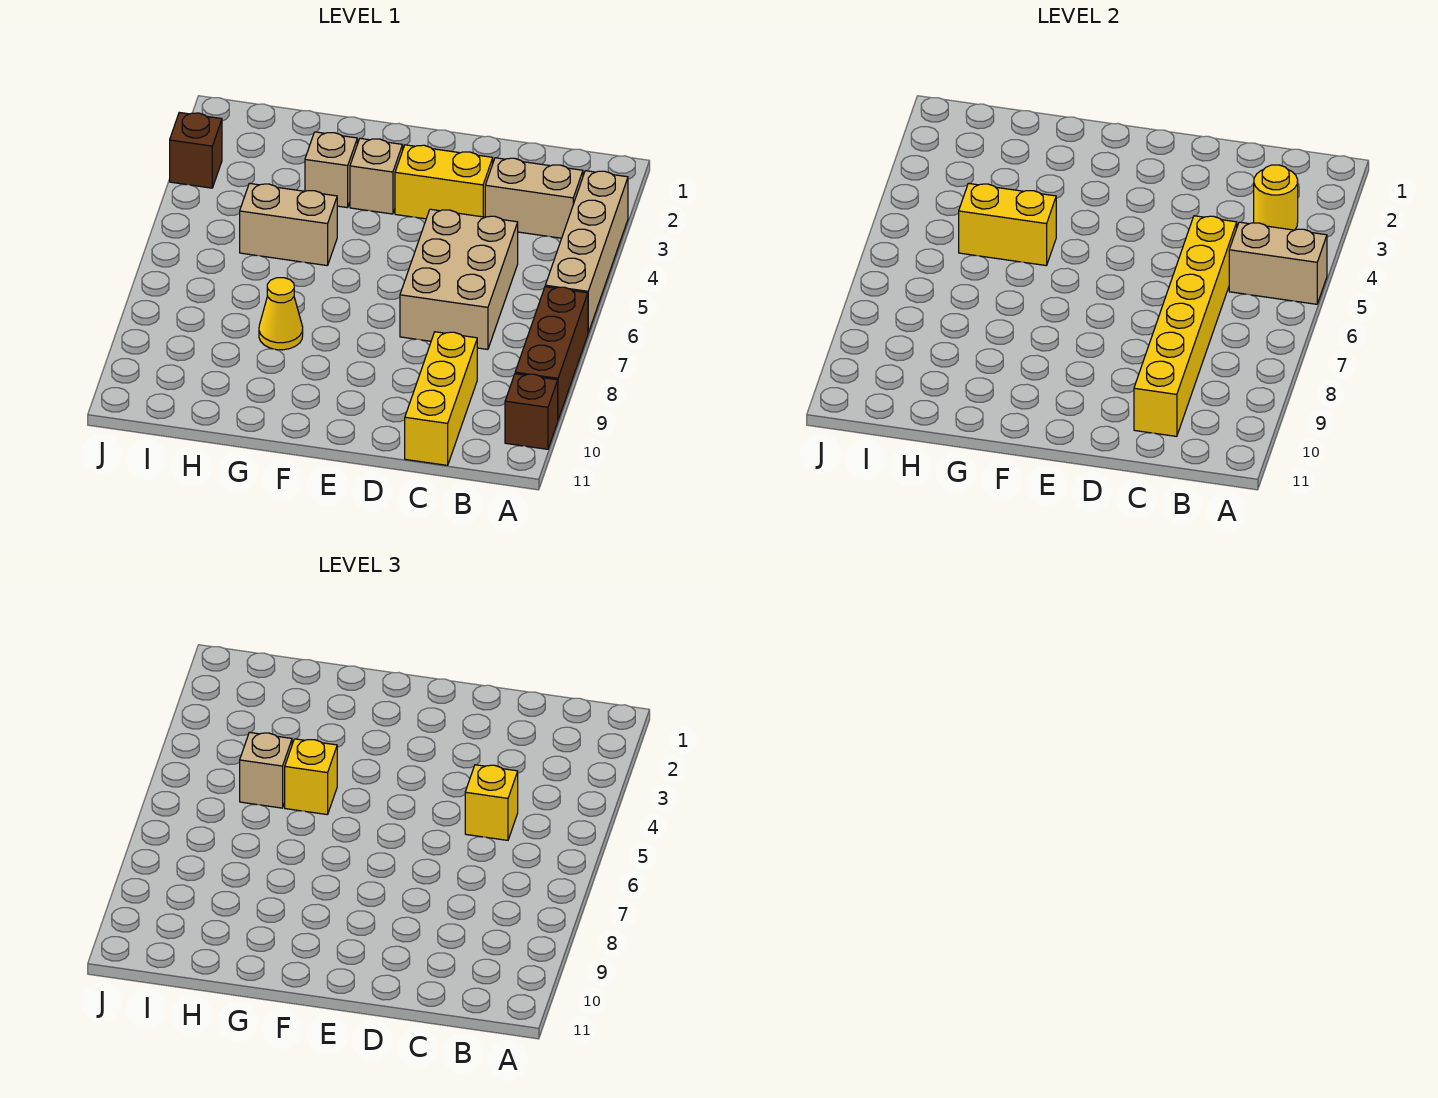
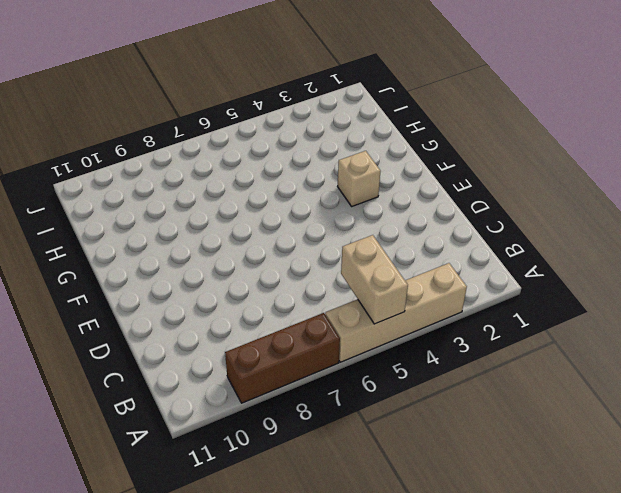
none -> brown 1x1 brick [505,374,558,449]
none -> tan 1x2 brick [485,158,583,238]
none -> tan 2x3 brick [400,209,518,349]

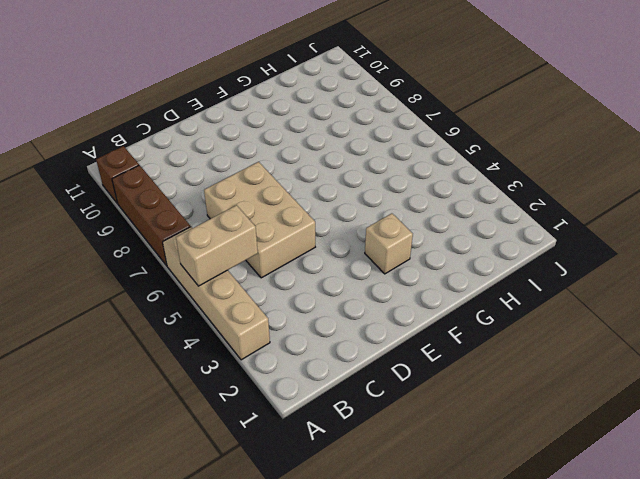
none -> tan 1x2 brick [485,158,583,238]
none -> yellow 1x3 brick [405,332,477,465]
none -> yellow 1x2 brick [395,145,493,219]

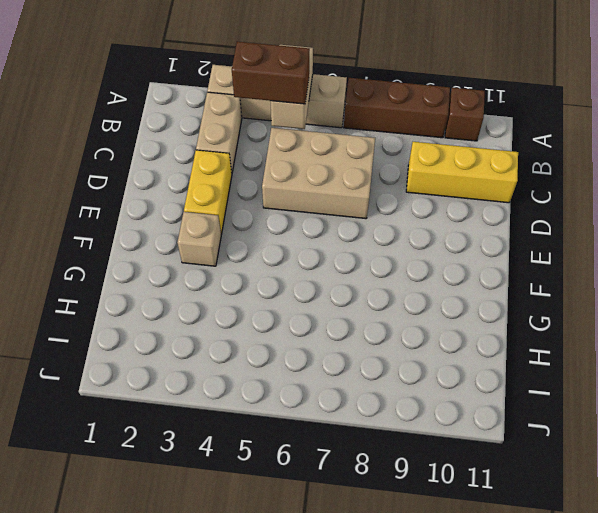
brown 1x2 brick [232,42,310,104] -> none
none -> tan 1x1 brick [305,132,357,208]
none -> tan 1x2 brick [240,183,337,266]
none -> yellow 1x1 cone [259,278,303,350]

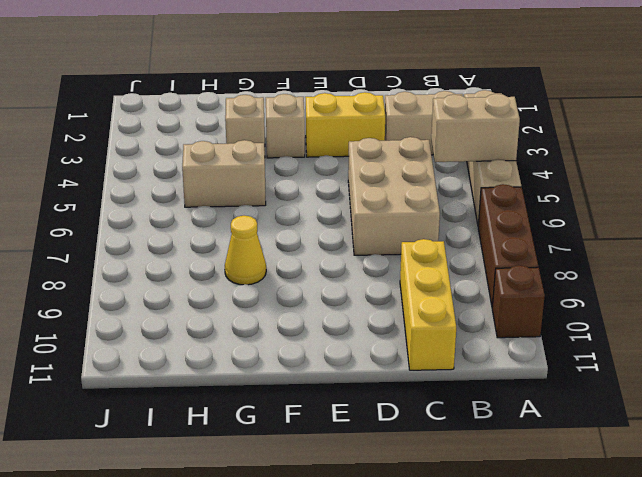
none -> brown 1x1 brick [170,112,222,188]
none -> yellow 1x1 round brick [1254,165,1298,230]
none -> yellow 1x6 brick [1134,216,1237,436]

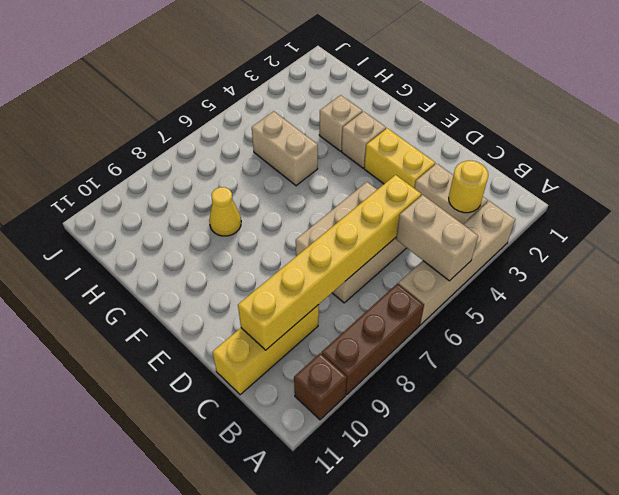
none -> brown 1x1 brick [170,112,222,188]
none -> yellow 1x2 brick [959,183,1056,266]
none -> yellow 1x1 brick [465,765,518,840]

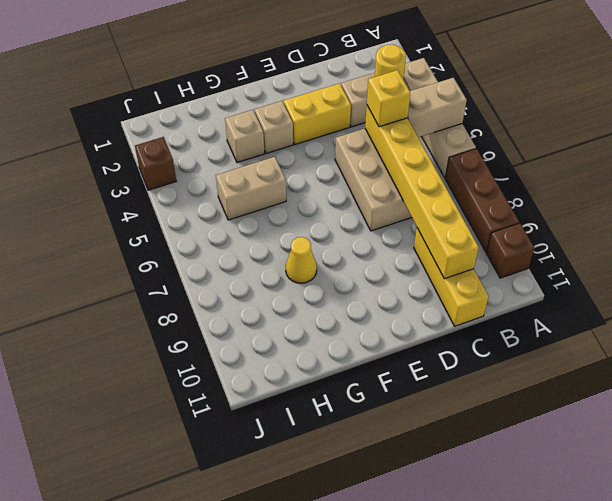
none -> yellow 1x2 brick [959,183,1056,266]
none -> yellow 1x1 brick [285,739,337,815]
none -> tan 1x1 brick [240,732,292,808]

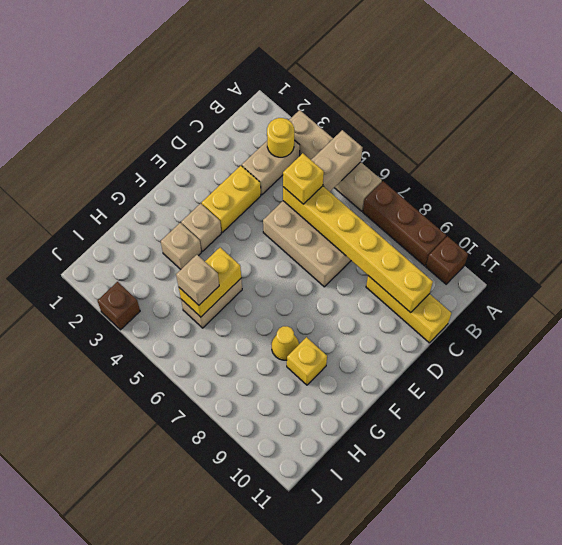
yellow 1x1 brick [287,337,327,385] -> yellow 1x1 brick moved to [285,739,337,815]

